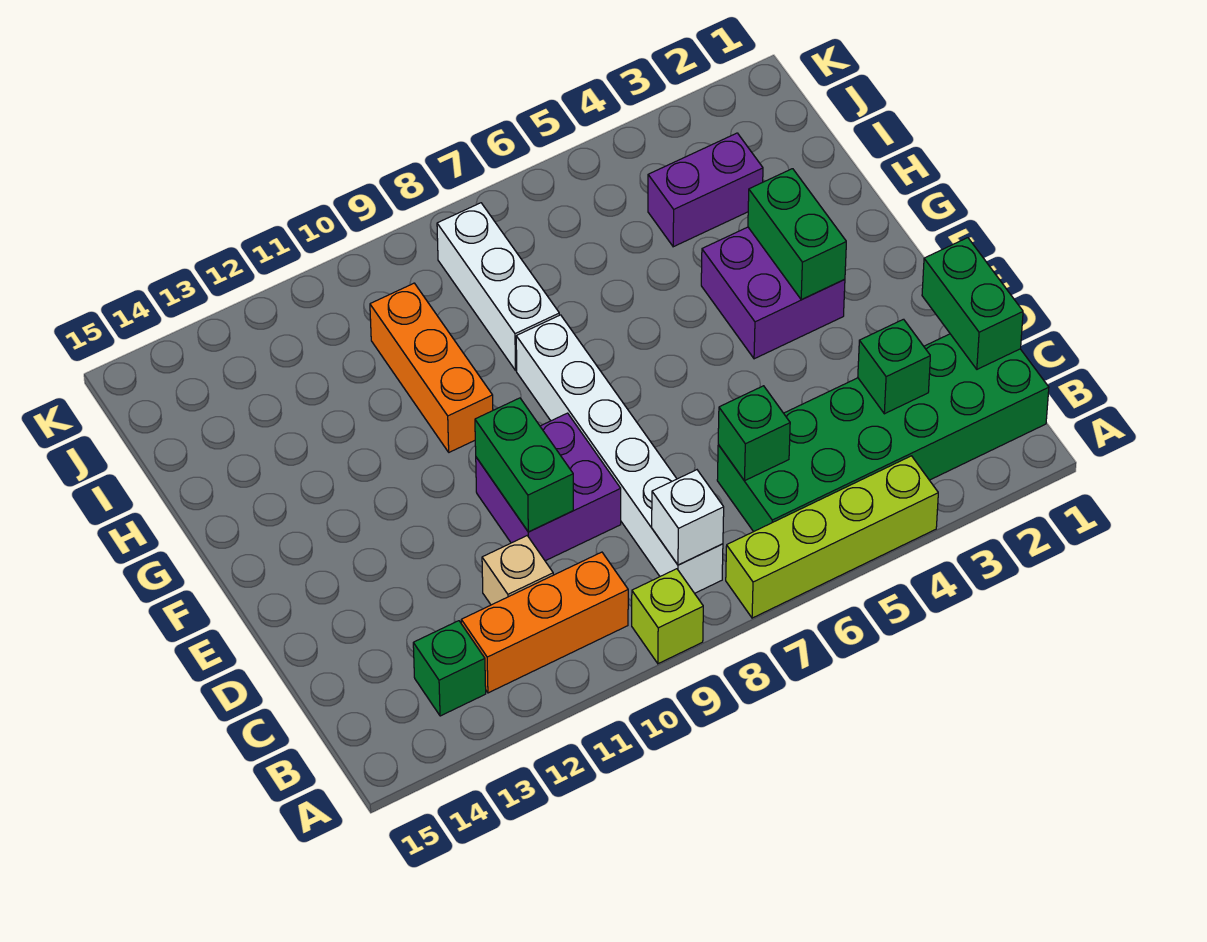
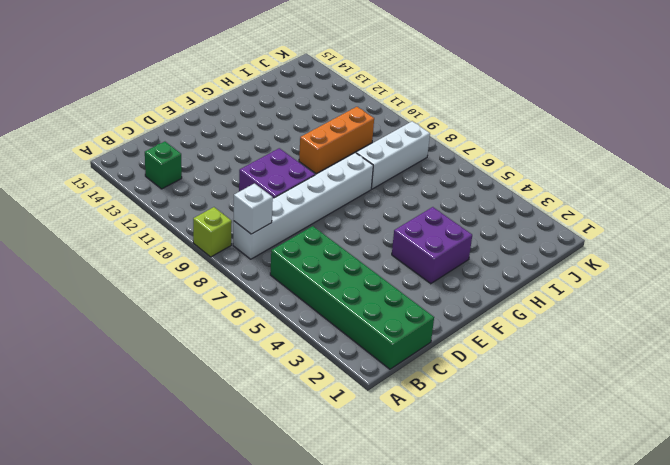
none -> lime 1x4 brick [726,456,938,618]
none -> orange 1x3 brick [461,552,628,693]
none -> tan 1x1 brick [482,536,553,605]

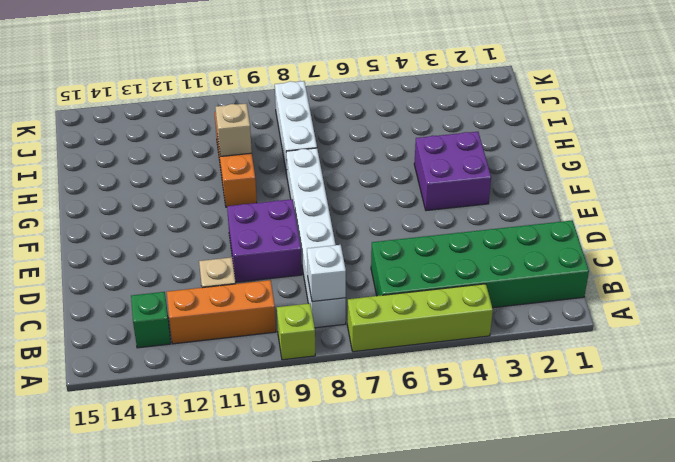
tan 1x1 brick [215,103,252,156] -> none
none -> purple 1x2 brick [648,133,763,247]
none -> green 1x2 brick [922,238,1023,369]
none -> green 1x1 brick [858,319,930,414]

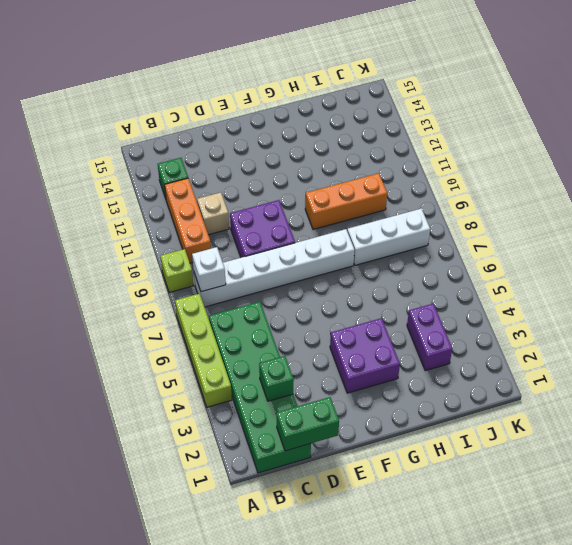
none -> green 1x1 brick [718,386,790,481]
none -> green 1x2 brick [475,398,573,532]
none -> green 1x2 brick [748,169,846,299]

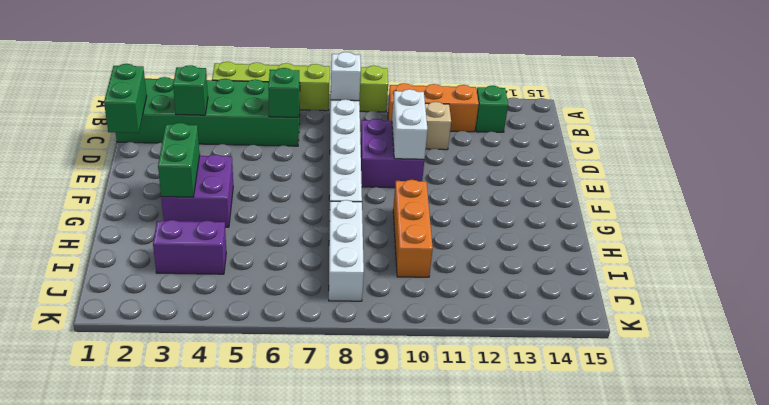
white 1x2 brick [392,89,428,159] -> green 1x2 brick [475,398,573,532]

